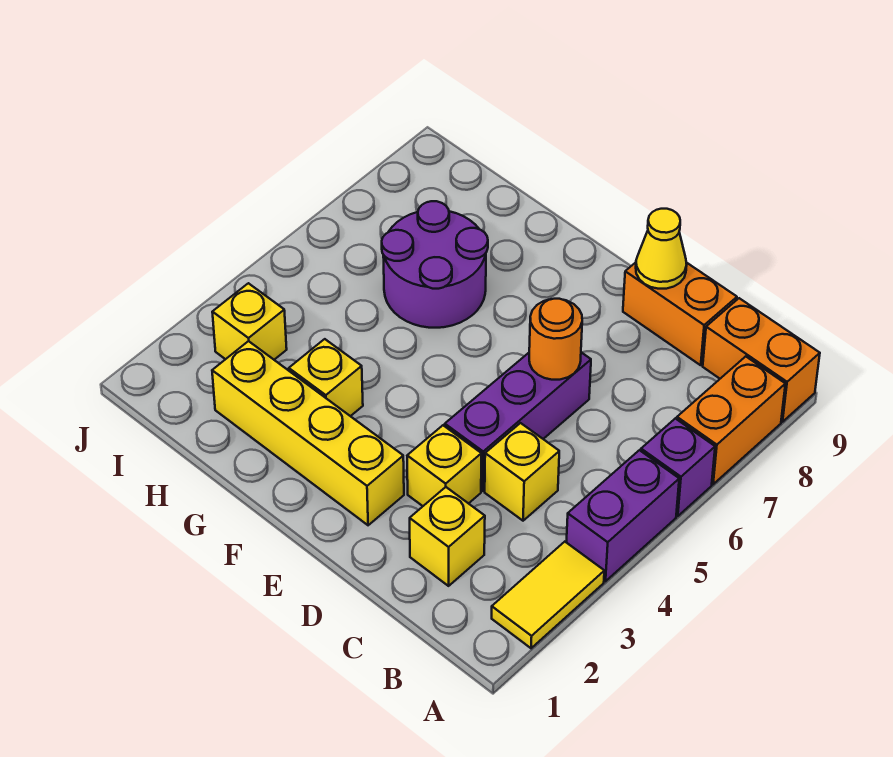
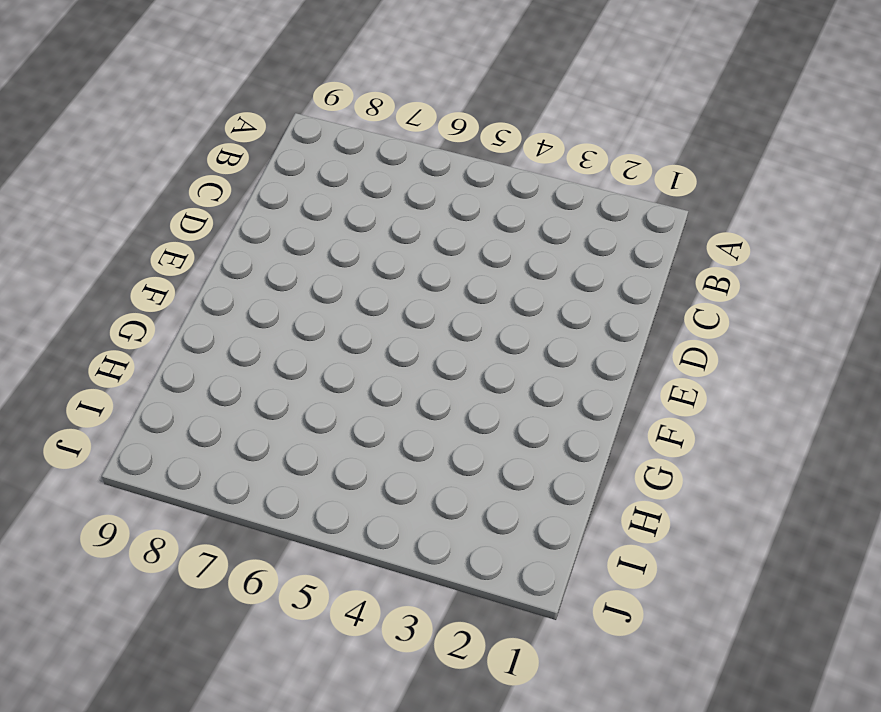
none -> yellow 1x2 tile [492,542,604,648]
none -> purple 1x2 brick [566,450,679,581]
none -> purple 1x1 brick [641,418,715,516]

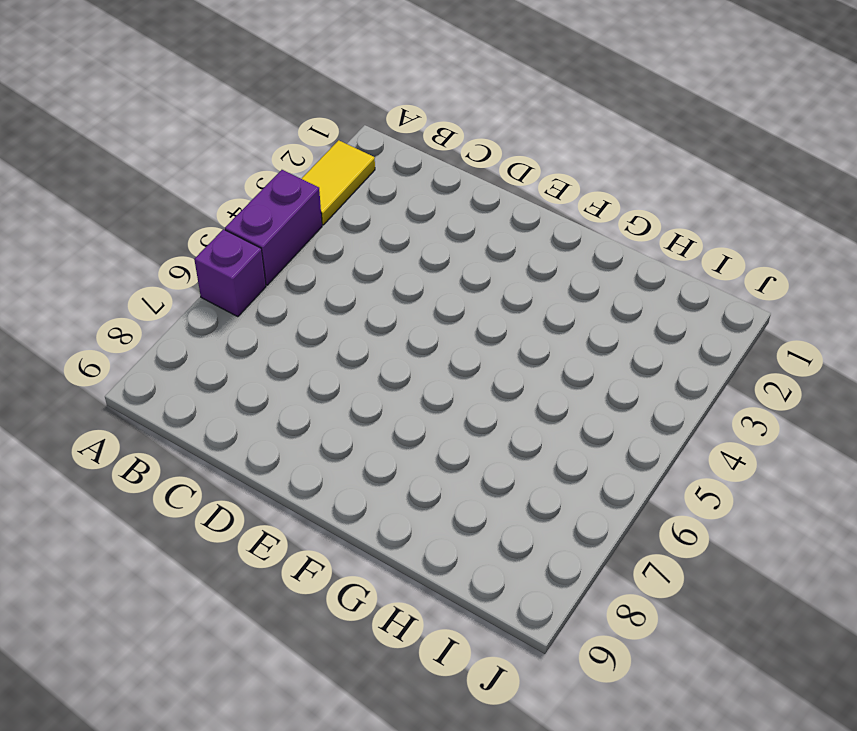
none -> orange 1x2 brick [677,356,785,484]
none -> orange 1x2 brick [703,298,820,422]
none -> yellow 1x1 brick [410,487,485,586]

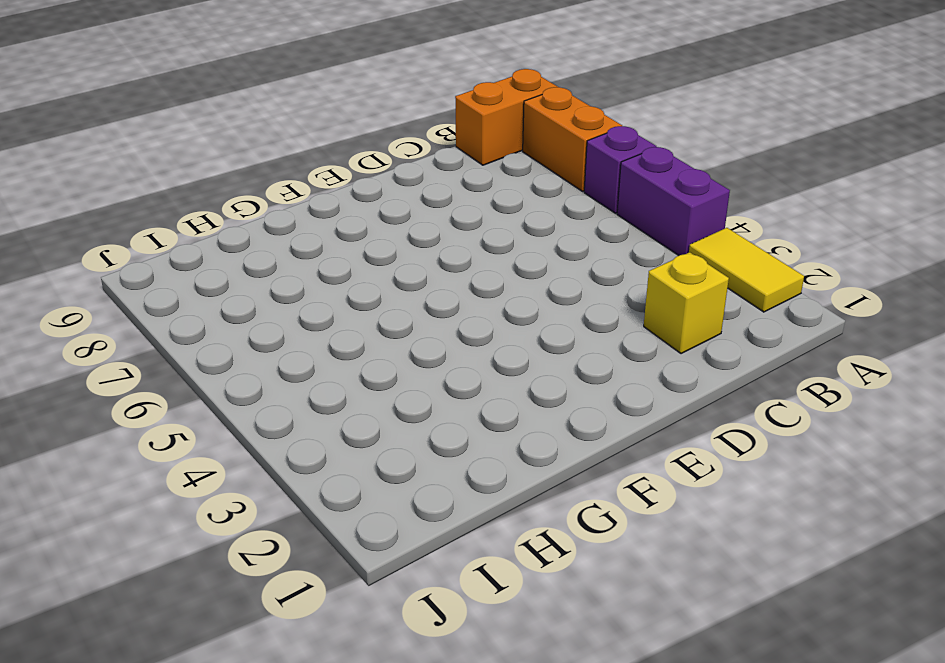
none -> yellow 1x1 brick [485,423,559,521]
none -> orange 1x2 brick [623,262,737,365]
none -> yellow 1x1 brick [407,425,481,506]

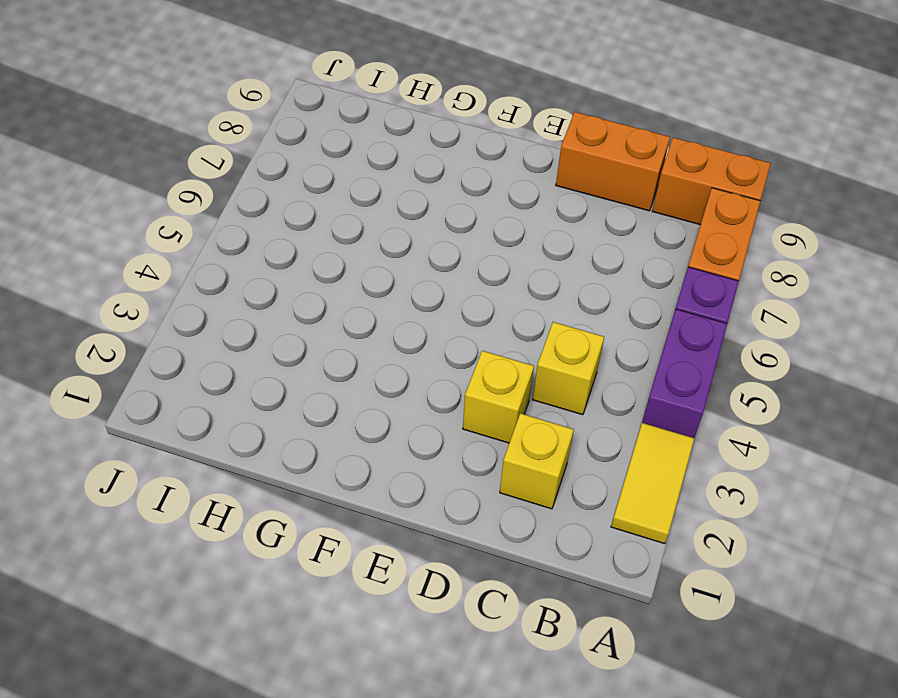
none -> purple 1x3 brick [445,352,591,491]
none -> yellow 1x4 brick [212,341,404,525]
none -> yellow 1x1 brick [289,339,363,416]

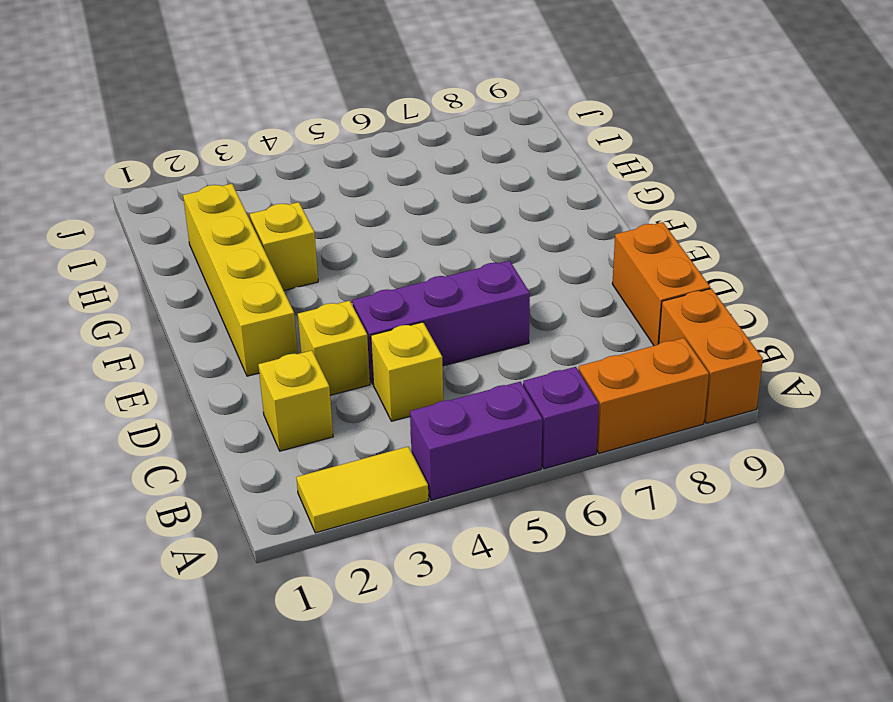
none -> purple 2x2 round brick [382,201,488,328]
none -> yellow 1x1 brick [212,283,287,360]
none -> orange 1x1 round brick [529,299,582,380]

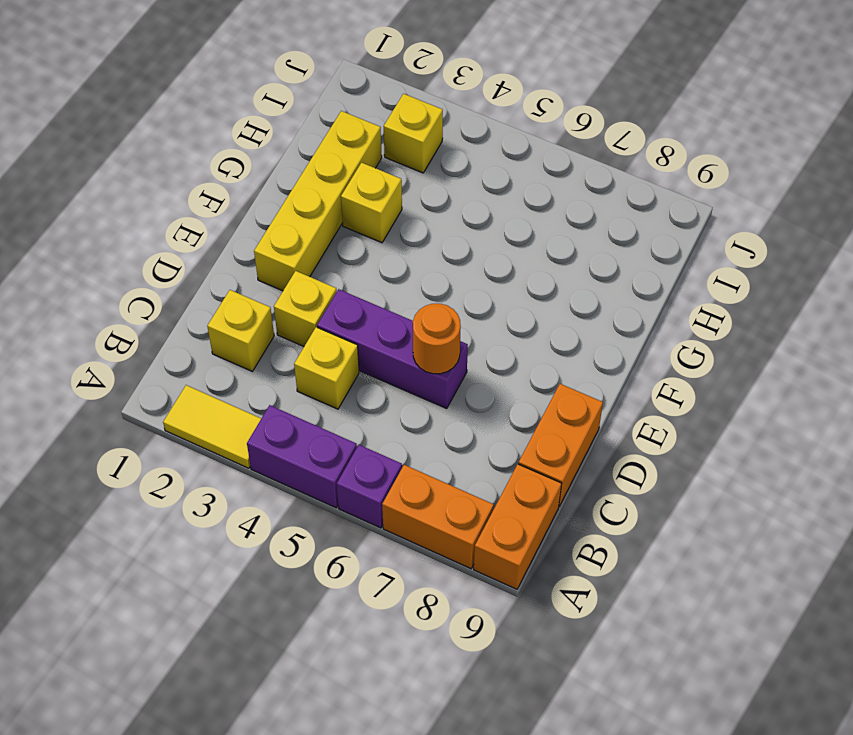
none -> purple 2x2 round brick [382,201,488,328]
none -> yellow 1x1 cone [636,209,687,289]

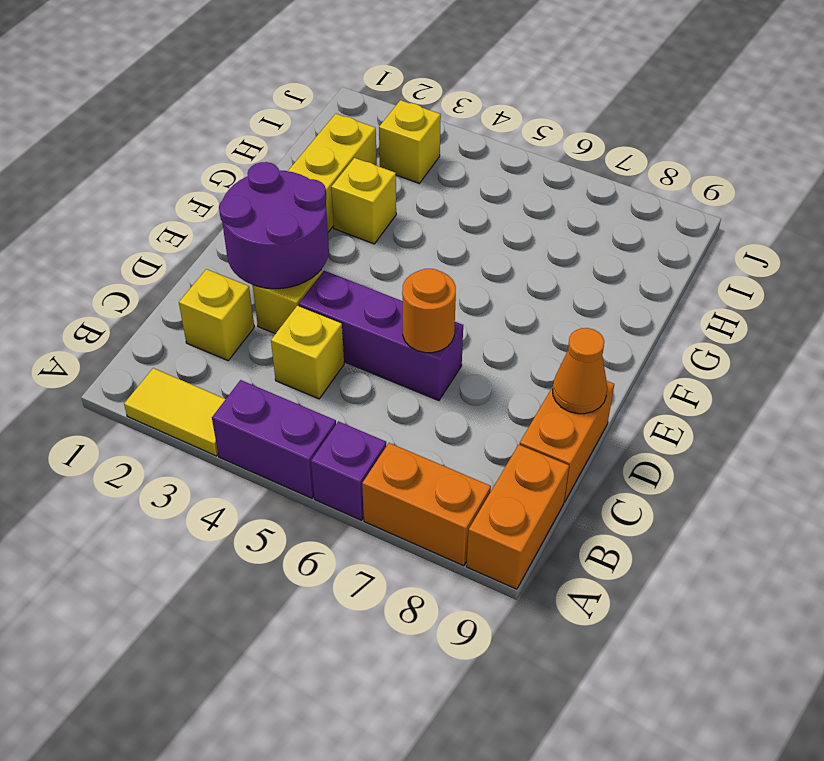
purple 2x2 round brick [219,162,329,289] -> purple 2x2 round brick moved to [382,201,488,328]
orange 1x1 cone [553,328,607,414] -> yellow 1x1 cone [636,209,687,289]

